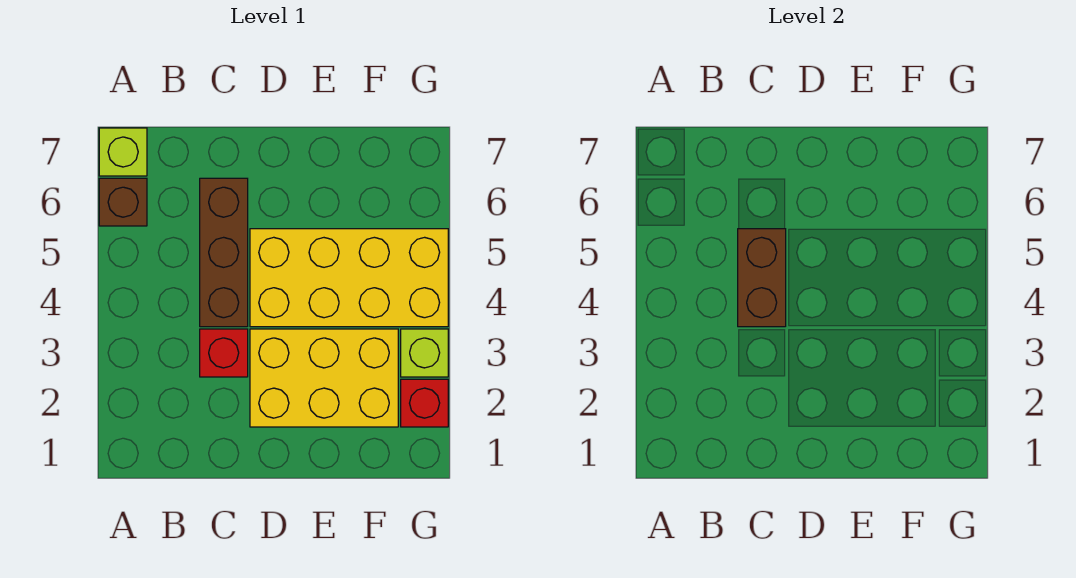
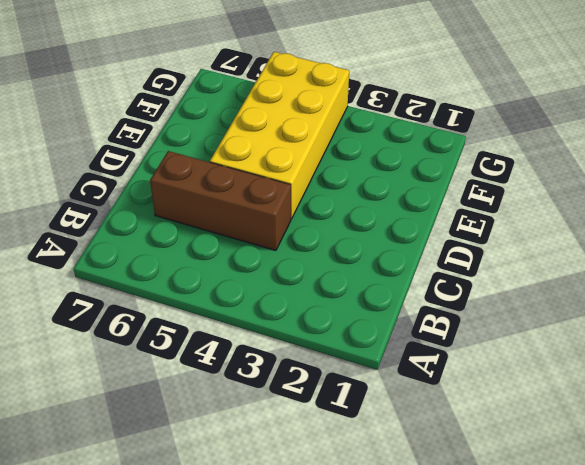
none -> brown 1x1 brick [99,178,147,226]
none -> lime 1x1 brick [99,128,147,176]

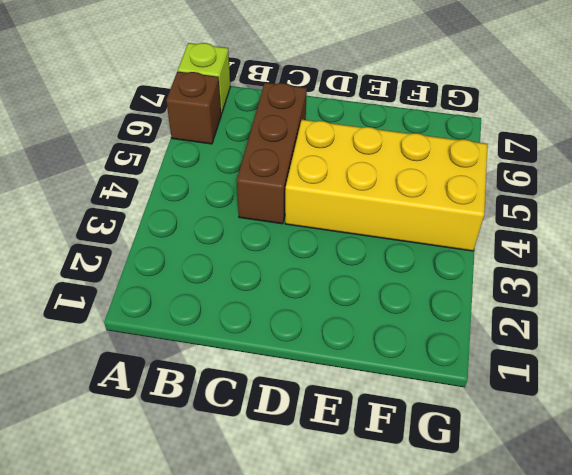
none -> red 1x1 brick [200,329,248,377]
none -> yellow 2x3 brick [250,329,398,427]

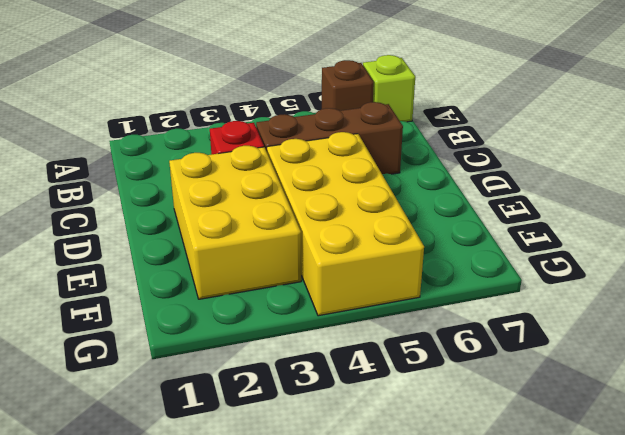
none -> red 1x1 brick [401,379,448,427]
none -> lime 1x1 brick [401,329,448,377]

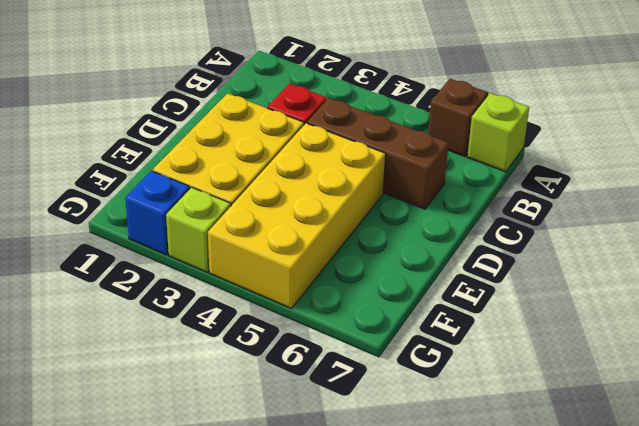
blue 1x1 brick [125,171,190,255] -> red 1x1 brick [401,379,448,427]
none -> brown 1x2 brick [738,229,786,327]

